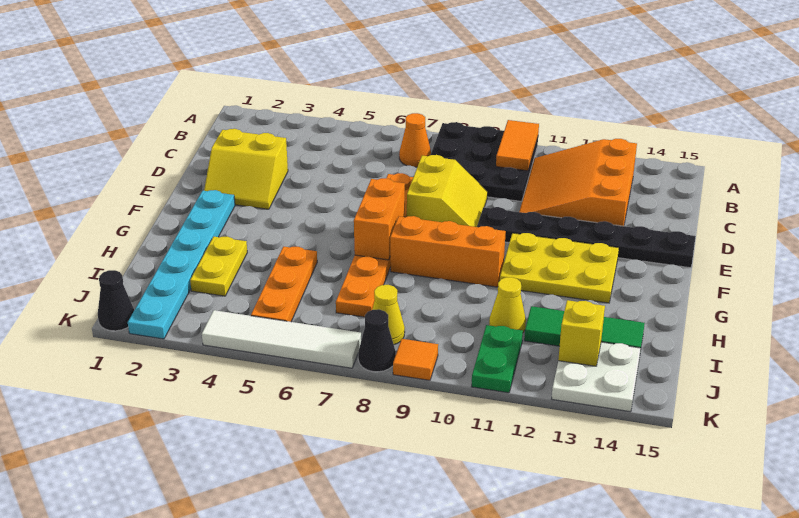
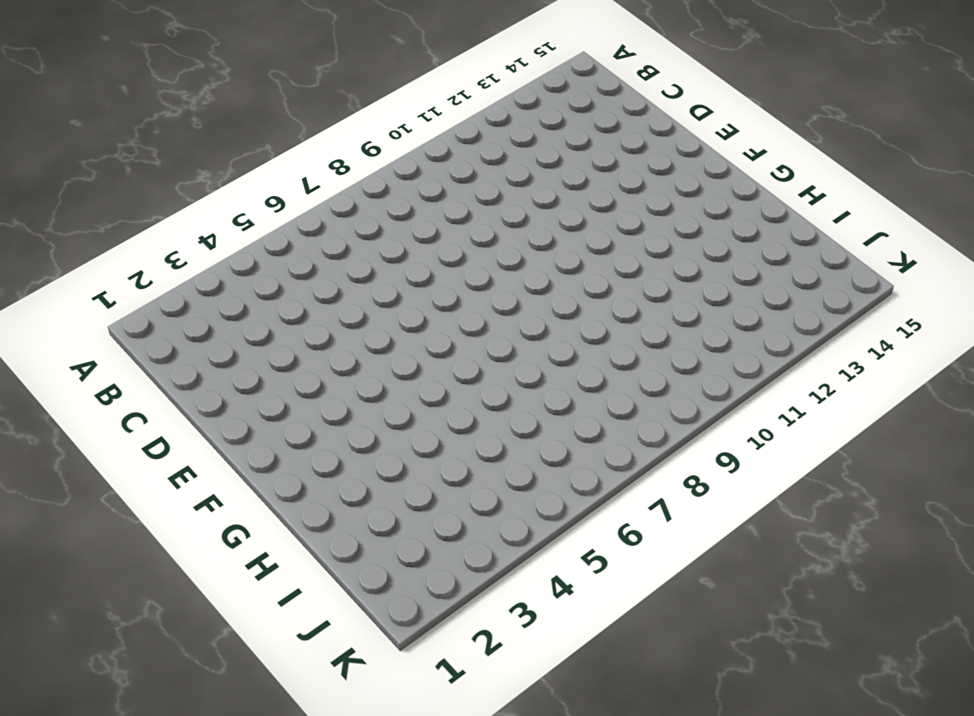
none -> black 3x3 plate [431,122,538,202]
none -> orange 1x1 cone [399,113,431,167]
none -> orange 3x3 slope [519,139,637,226]

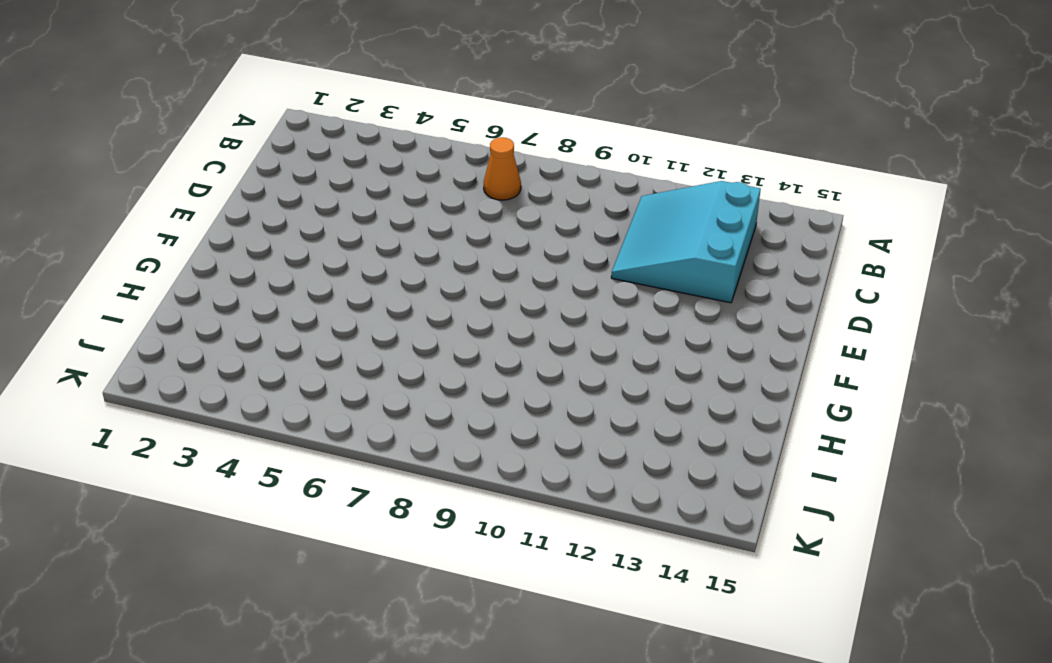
cyan 3x3 slope [611,181,761,303] -> orange 3x3 slope [519,139,637,226]
none -> black 3x3 plate [431,122,538,202]
none -> yellow 2x2 slope [204,129,288,209]
none -> orange 1x6 plate [336,173,413,317]

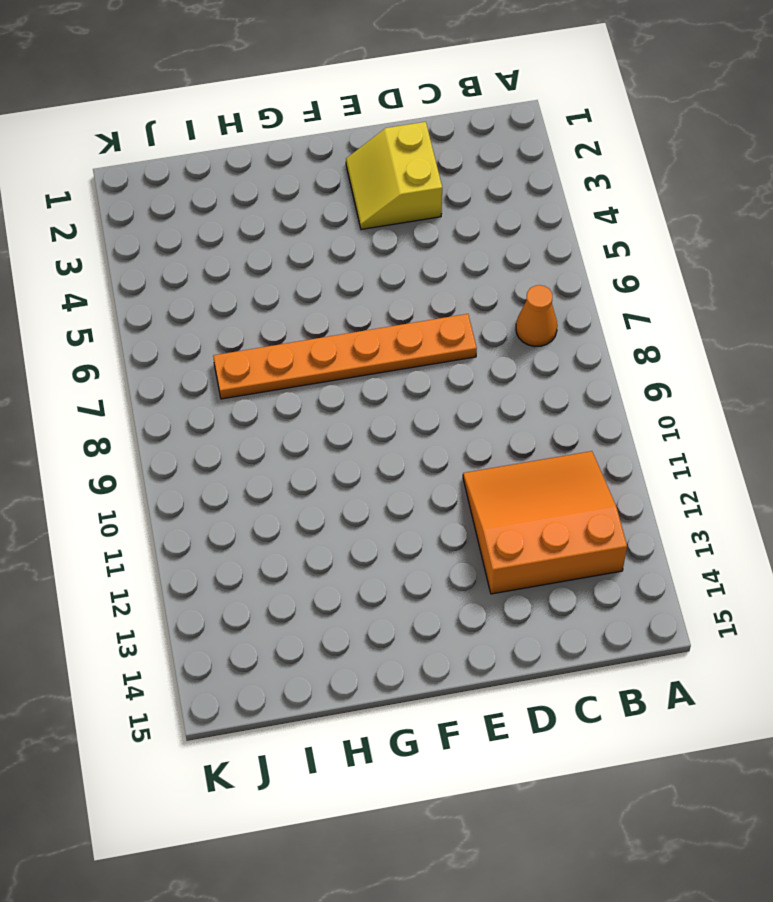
none -> black 3x3 plate [431,122,538,202]
none -> yellow 2x2 slope [407,155,488,227]
none -> black 1x6 plate [477,207,696,268]

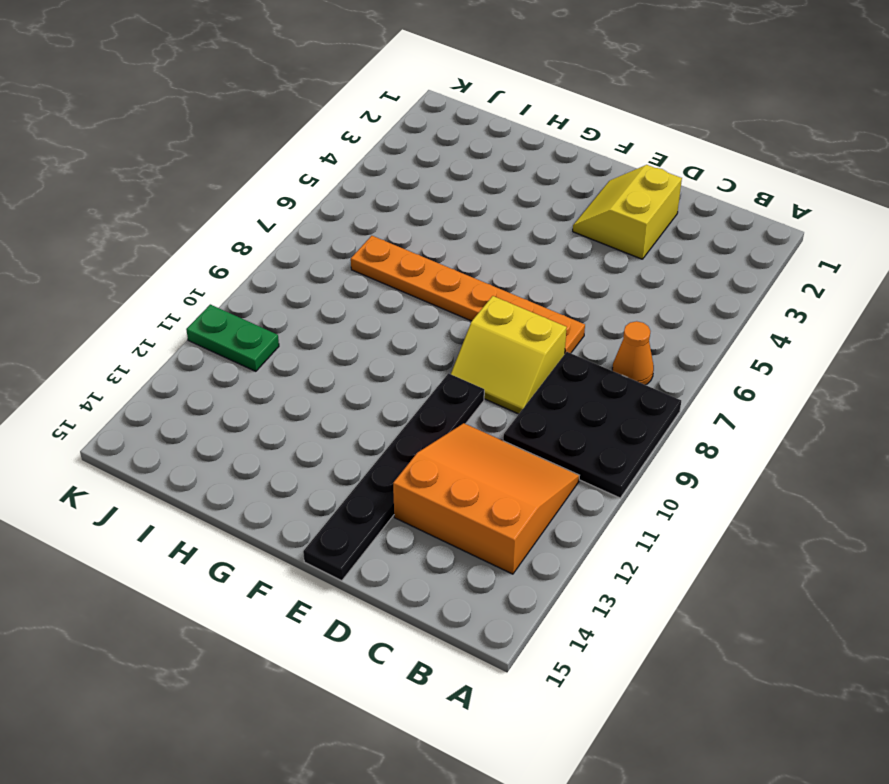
none -> cyan 1x6 plate [128,190,235,339]
none -> yellow 2x3 plate [500,233,619,303]
none -> orange 1x3 brick [390,216,506,287]

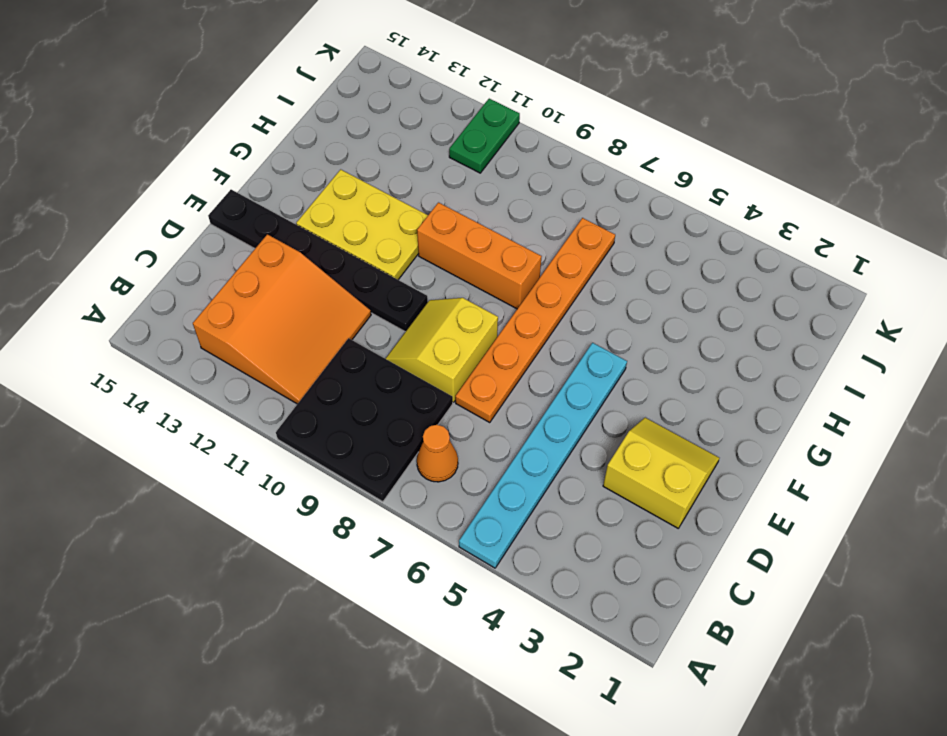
cyan 1x6 plate [459,343,627,568] -> cyan 1x6 plate moved to [128,190,235,339]
none -> yellow 1x2 plate [190,237,247,296]
none -> orange 1x3 plate [251,247,317,322]
none -> yellow 1x1 cone [489,277,526,332]

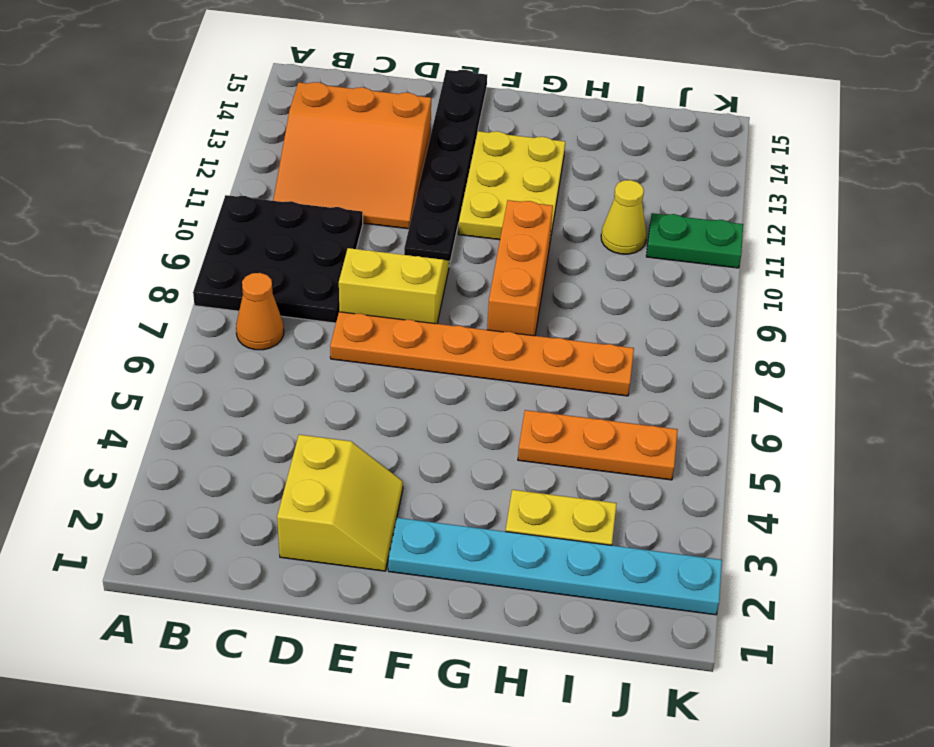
none -> green 1x3 tile [524,306,645,351]
none -> yellow 1x1 cone [372,285,405,345]
none -> white 2x2 plate [552,342,641,412]

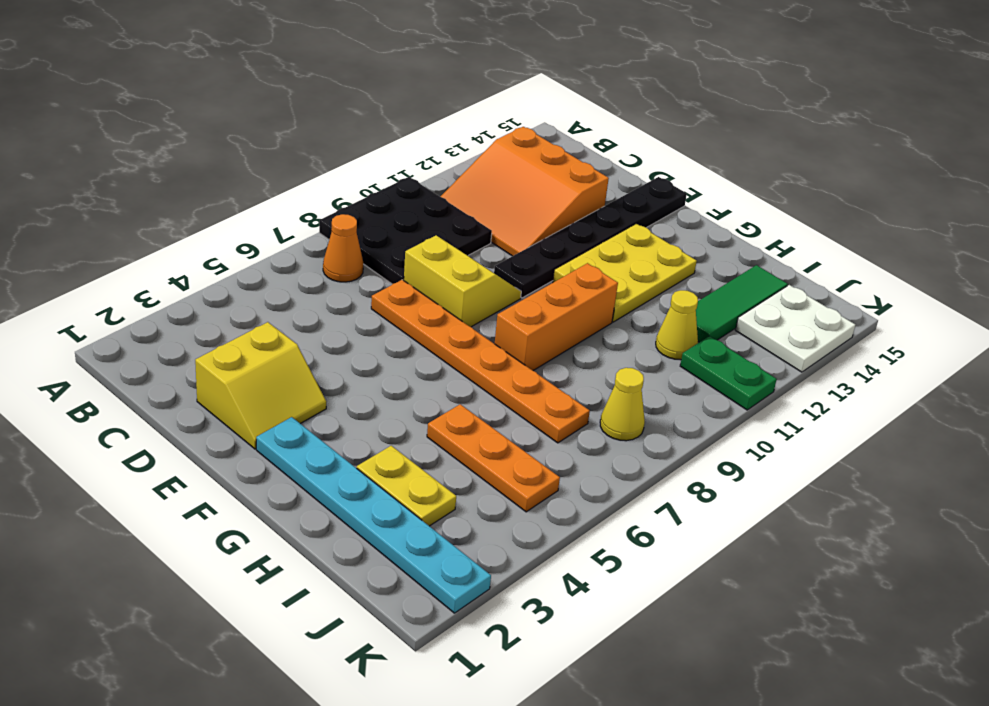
none -> black 1x1 cone [98,270,134,331]
none -> white 1x4 tile [202,310,362,368]
none -> black 1x1 cone [358,309,396,372]

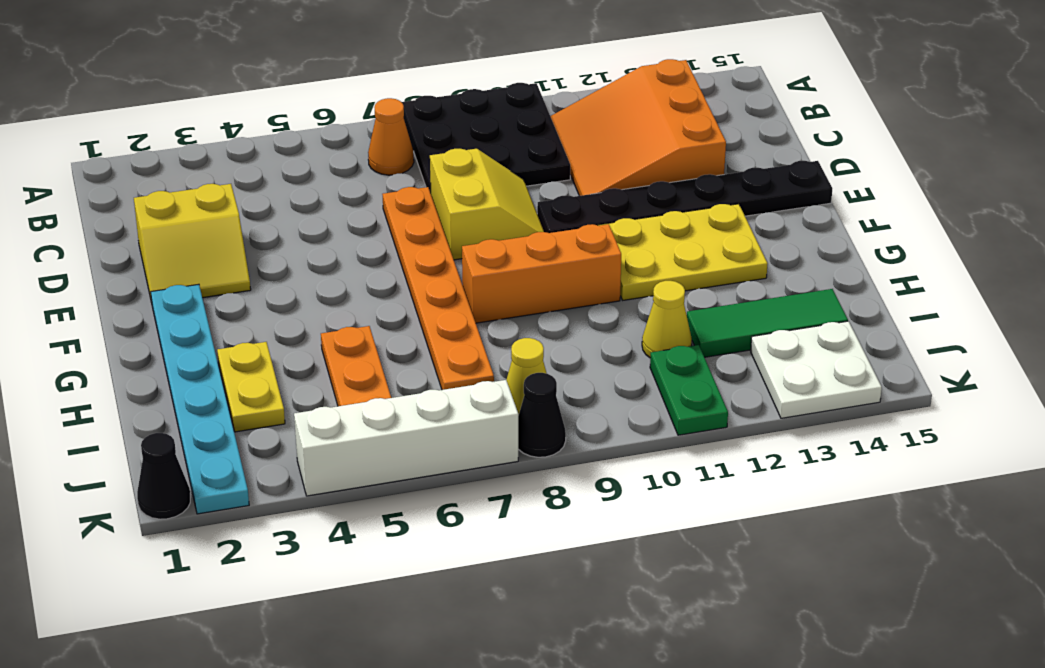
white 1x4 brick [294,380,518,496] -> white 1x4 tile [202,310,362,368]
none -> orange 1x1 tile [393,339,438,380]
none -> orange 1x2 tile [496,120,539,171]
none -> orange 1x2 brick [354,178,405,260]

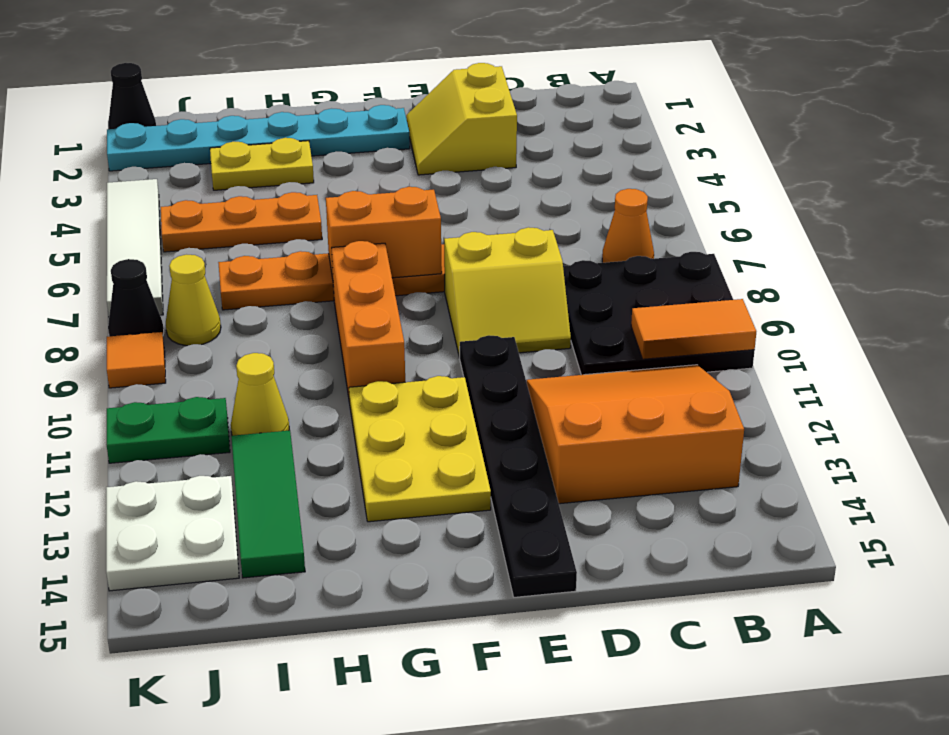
none -> yellow 1x1 brick [558,300,605,366]

